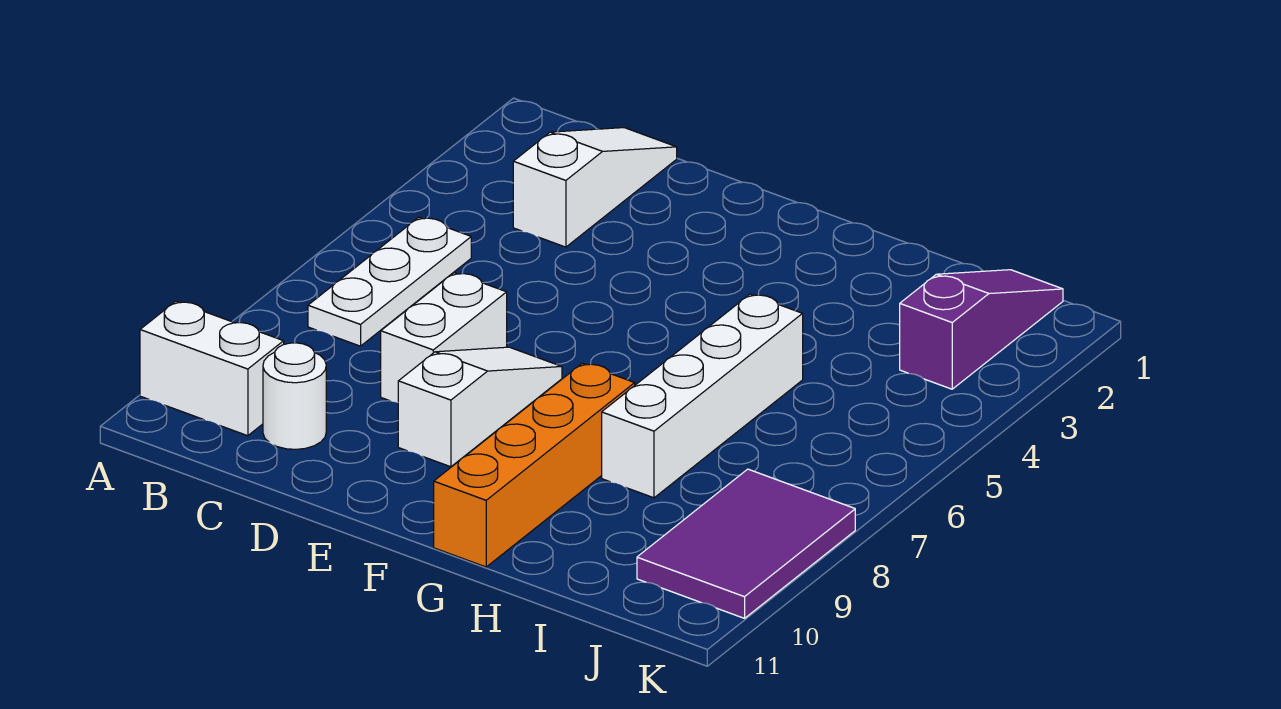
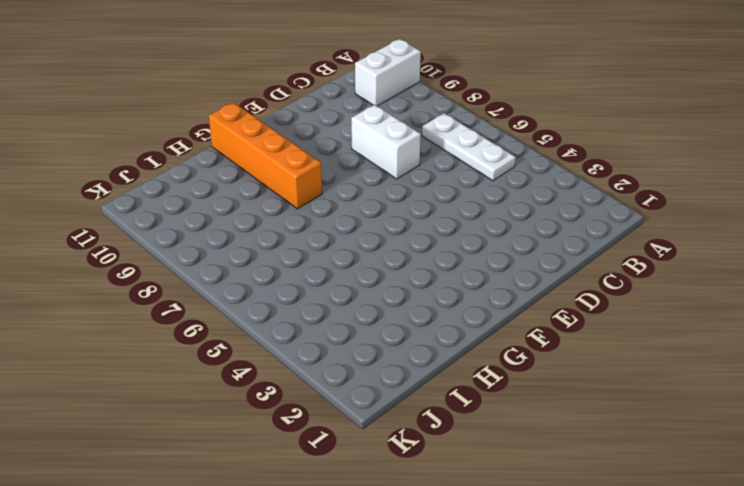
none -> white 1x3 slope [513,128,677,247]
none -> white 1x1 round brick [263,343,326,449]

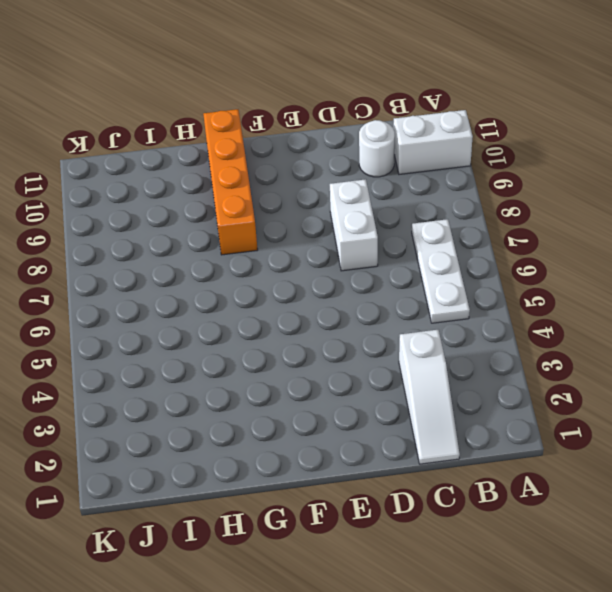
none -> white 1x3 slope [398,347,562,467]
none -> white 1x4 brick [602,294,803,498]

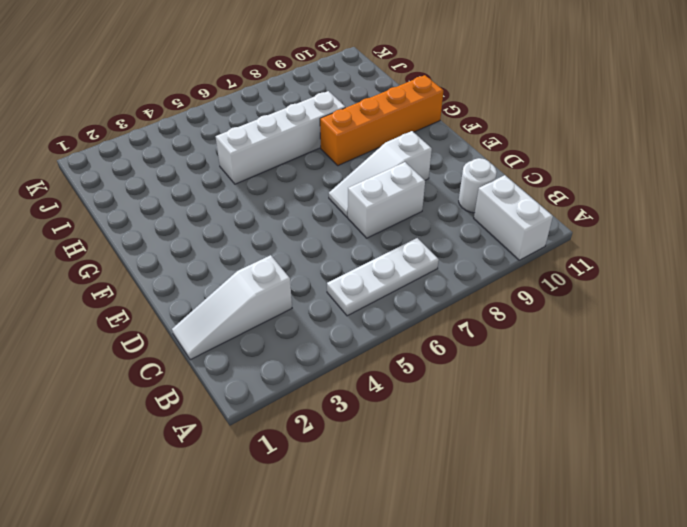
none -> purple 1x3 slope [900,270,1063,389]
none -> purple 2x3 tile [637,469,855,618]

